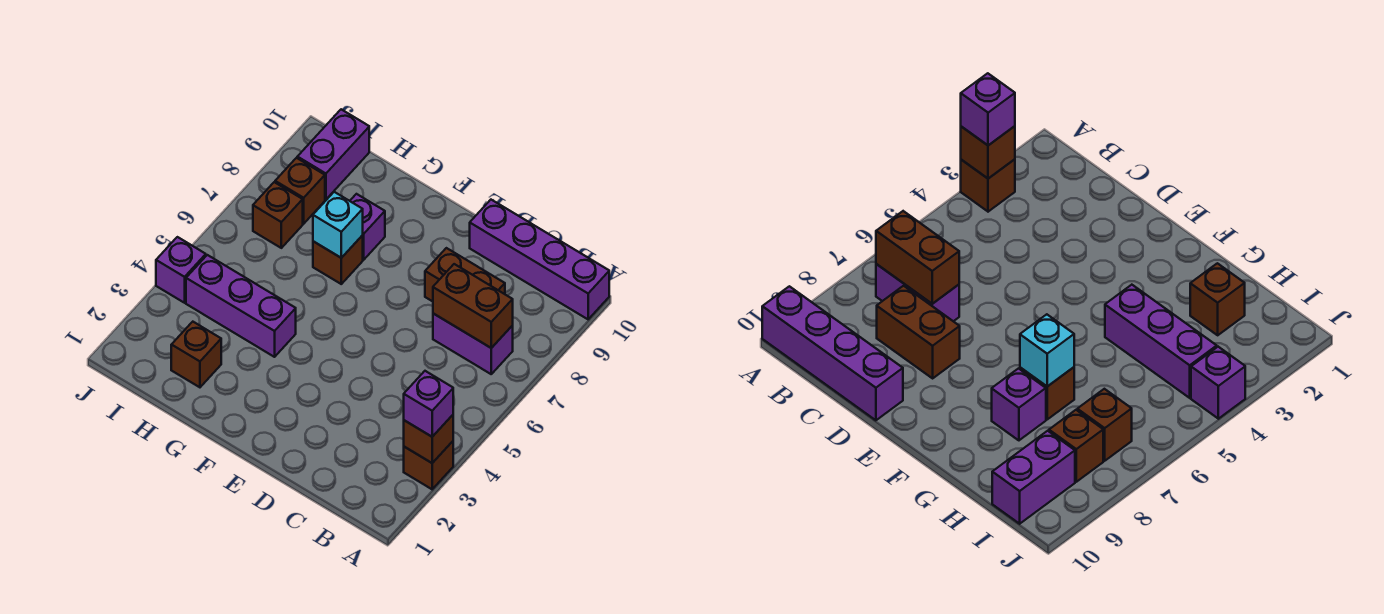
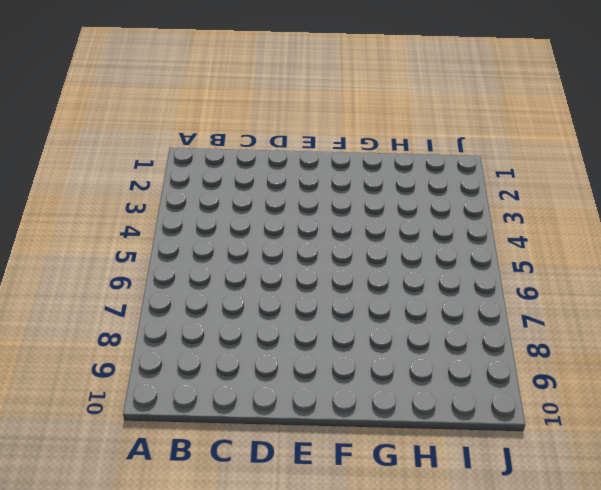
none -> brown 1x1 brick [404,441,453,489]
none -> purple 1x4 brick [470,200,609,319]
none -> purple 1x2 brick [433,314,513,374]

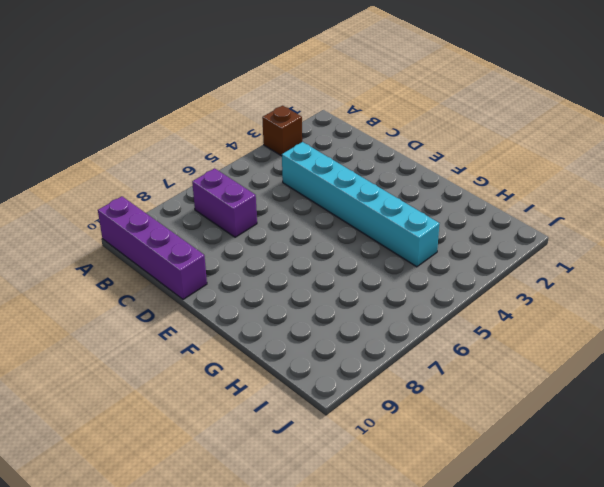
cyan 1x6 brick [282,142,439,267] -> purple 1x3 brick [186,255,296,357]
none -> brown 1x2 brick [425,248,505,301]
none -> brown 1x1 brick [313,235,363,284]
none -> purple 1x1 brick [350,194,385,260]

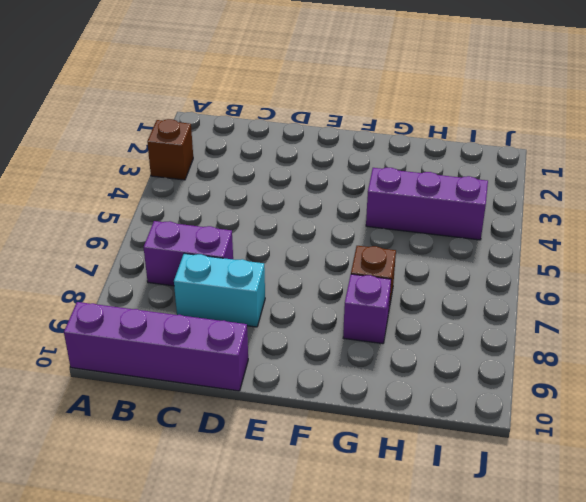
cyan 1x2 brick [174,253,265,327] -> brown 1x2 brick [425,248,505,301]
none -> brown 1x1 brick [171,322,221,387]
none -> brown 1x1 brick [253,182,303,248]
none -> brown 1x1 brick [275,158,325,224]

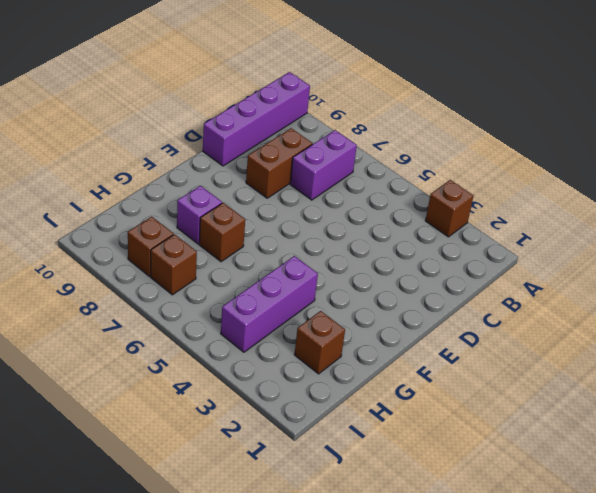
none -> purple 1x2 brick [297,109,369,199]
none -> purple 1x1 brick [156,237,206,303]
none -> brown 1x1 brick [404,415,453,463]

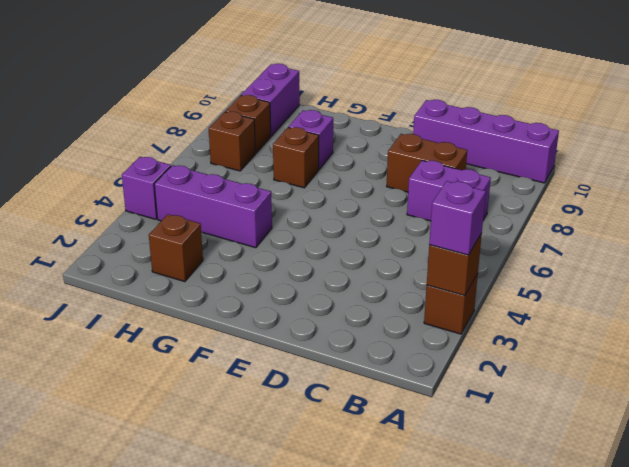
none -> brown 1x2 brick [433,264,513,348]
none -> cyan 1x1 brick [313,192,363,258]

